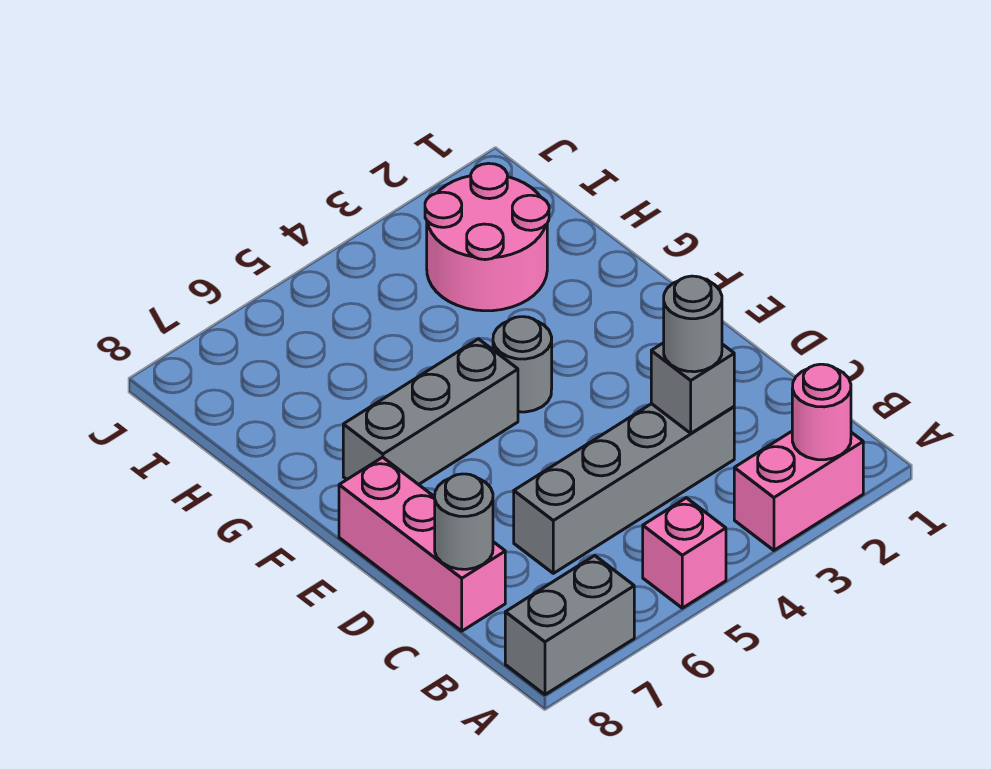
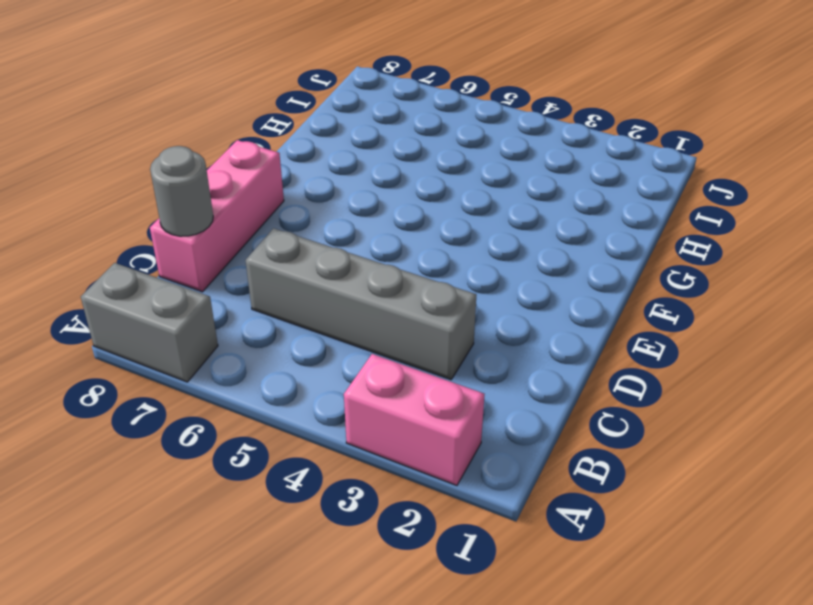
none -> pink 1x1 brick [643,498,726,608]
none -> grey 1x1 round brick [493,317,552,412]
none -> grey 1x3 brick [343,339,518,485]

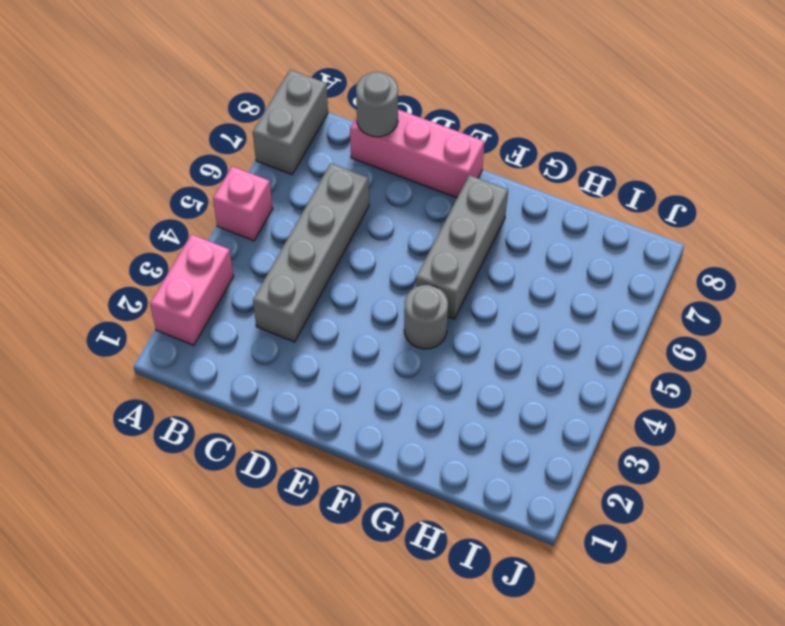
none -> pink 2x2 round brick [425,163,549,311]
none -> pink 1x1 round brick [792,364,851,460]
none -> grey 1x1 brick [651,343,734,433]

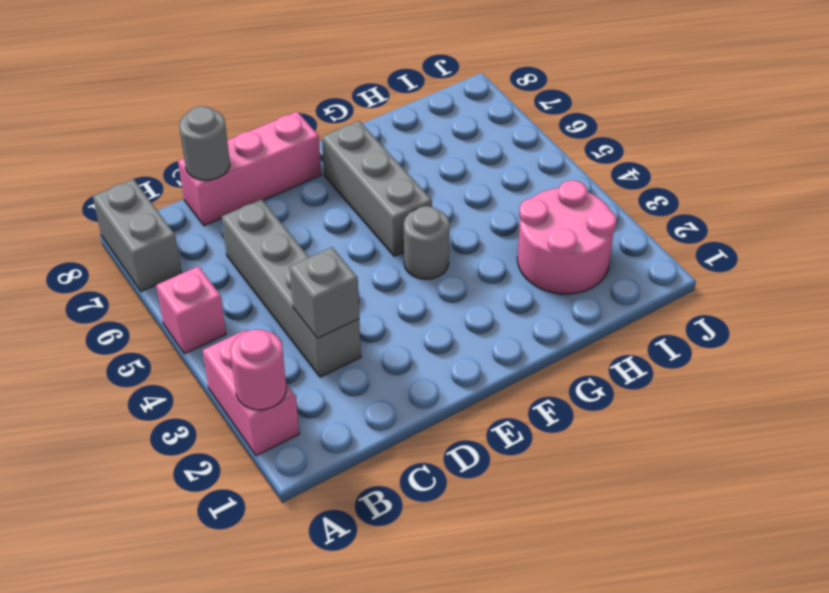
none -> grey 1x1 round brick [664,276,722,372]

